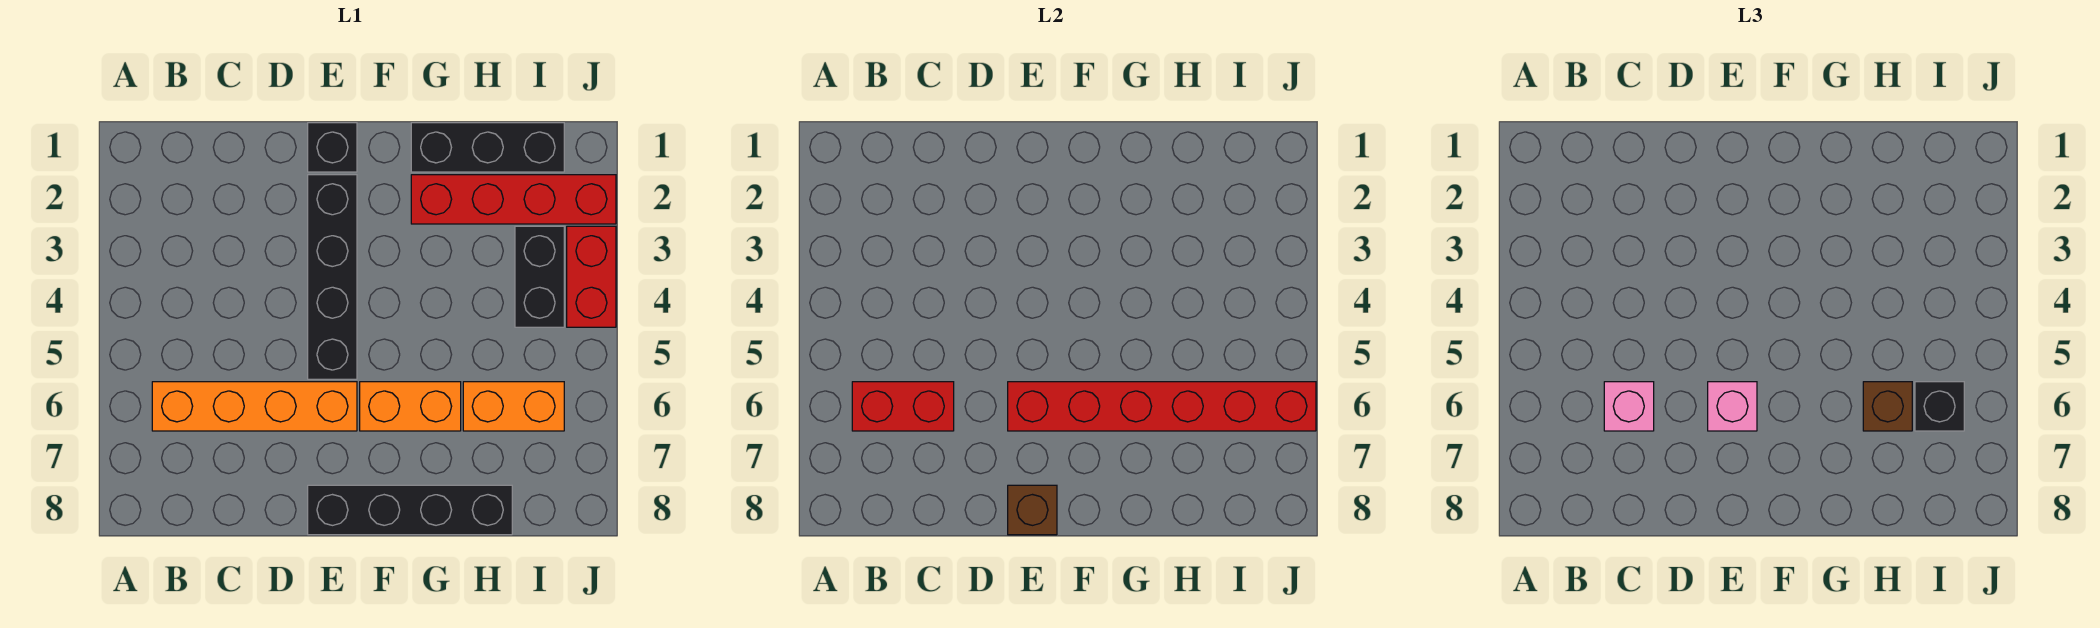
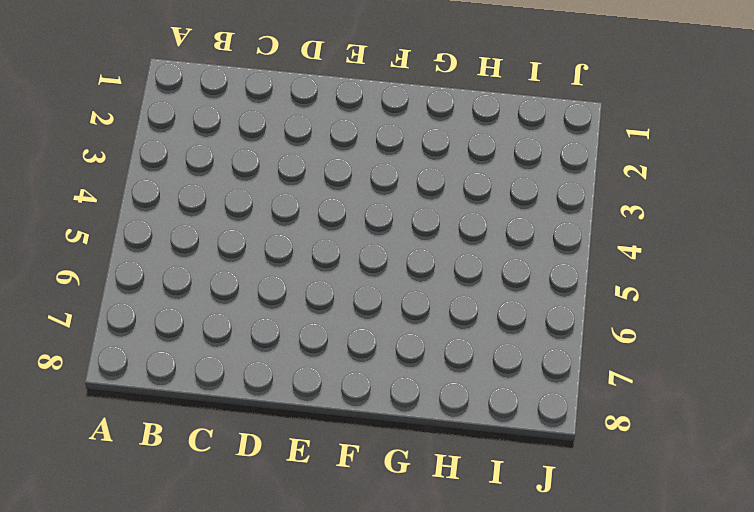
none -> orange 1x4 brick [152,382,357,431]
none -> black 1x1 brick [308,123,357,172]
none -> black 1x4 brick [308,175,357,379]

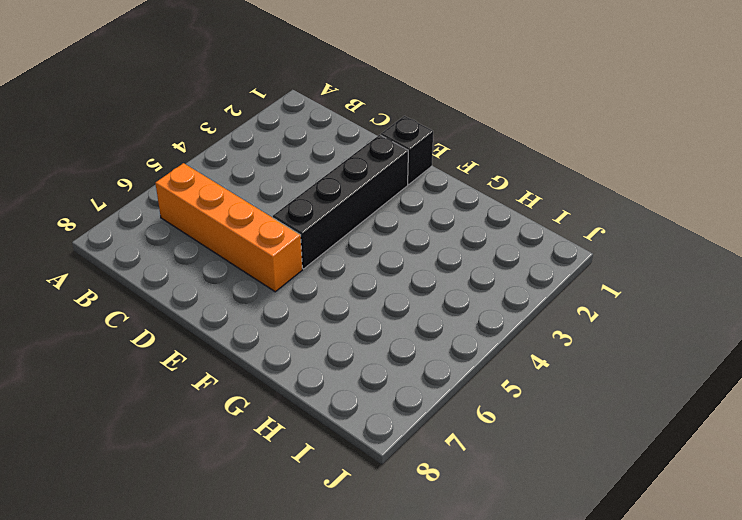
none -> black 1x4 brick [308,485,512,535]
none -> orange 1x2 brick [360,382,461,431]
none -> black 1x3 brick [411,123,564,172]

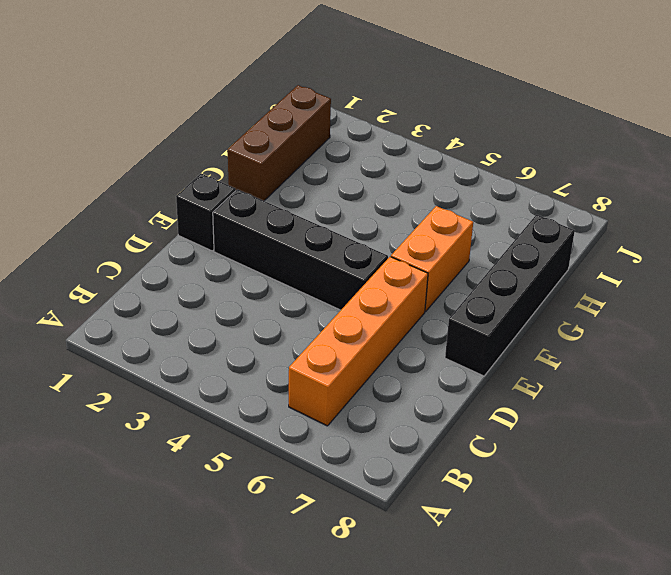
brown 1x3 brick [228,85,331,201] -> black 1x3 brick [411,123,564,172]
none -> red 1x4 brick [411,175,616,224]
none -> orange 1x2 brick [463,382,564,431]
none -> black 1x2 brick [515,226,564,327]

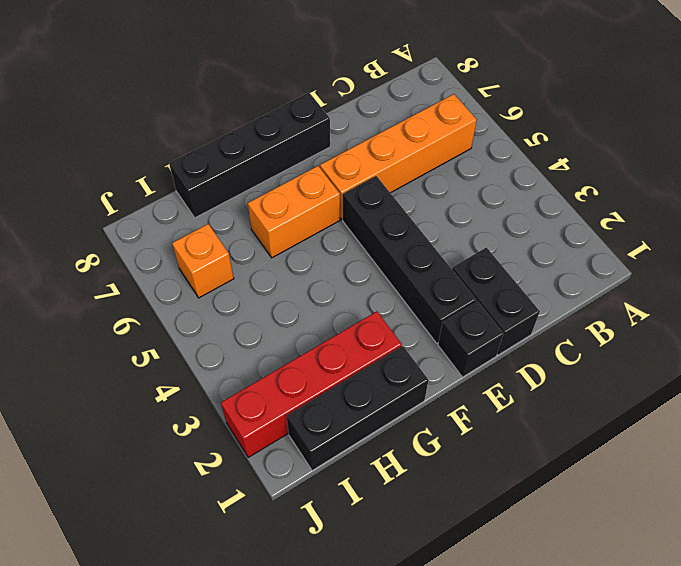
black 1x2 brick [452,247,540,355] -> black 1x2 brick moved to [515,226,564,327]
orange 1x1 brick [172,224,234,298] -> orange 1x2 brick [463,382,564,431]
none -> red 1x2 brick [567,226,616,327]
none -> red 1x2 brick [852,382,954,431]
none -> red 1x6 brick [1008,382,1316,431]

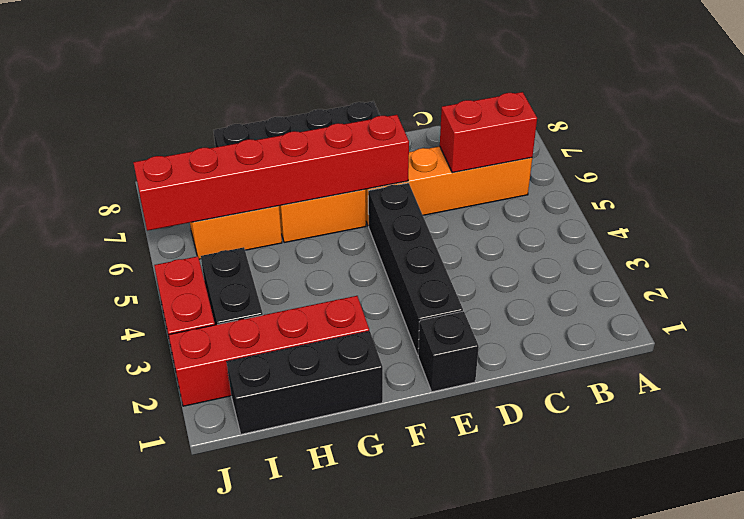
none -> brown 1x1 brick [1008,485,1057,535]
none -> pink 1x1 brick [1604,382,1654,431]
none -> pink 1x1 brick [1708,382,1757,431]

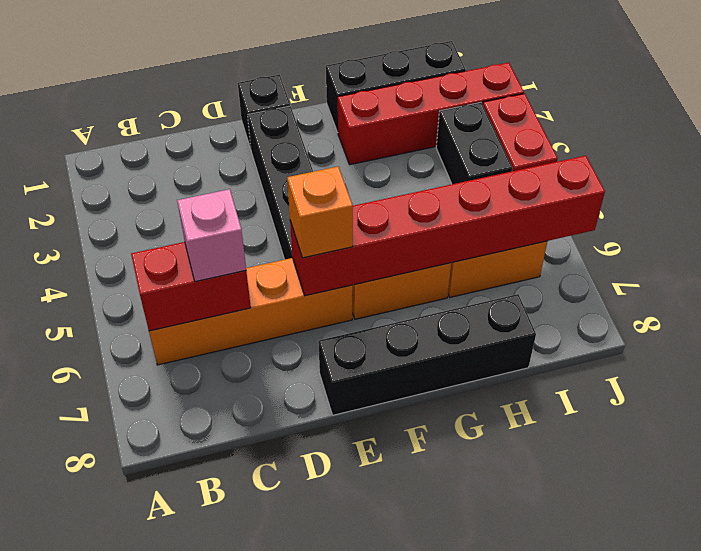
orange 1x1 brick [287,167,353,258] -> pink 1x1 brick [1708,382,1757,431]
none -> brown 1x1 brick [1008,485,1057,535]
none -> brown 1x1 brick [1863,382,1912,431]
none -> black 1x1 brick [1915,382,1964,431]

